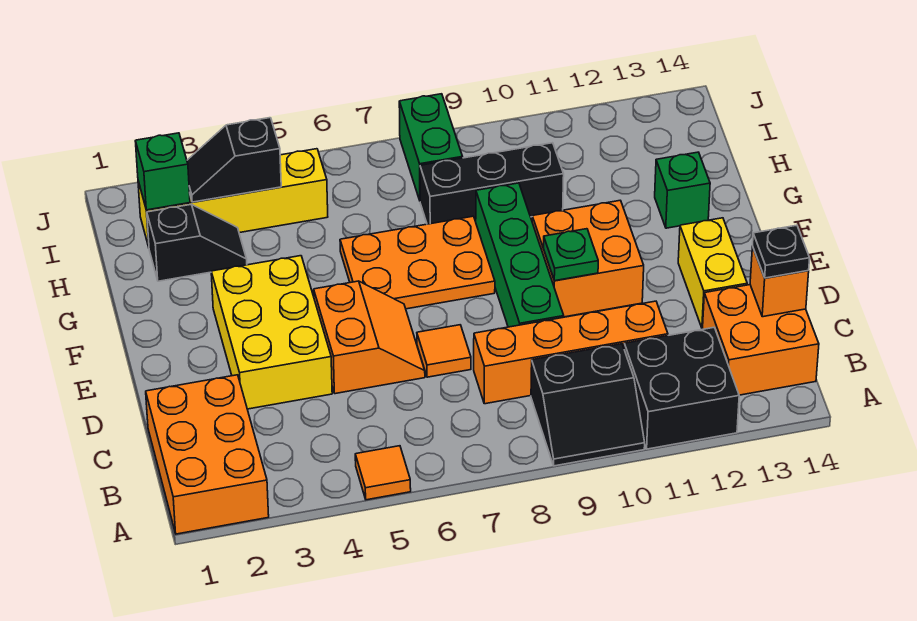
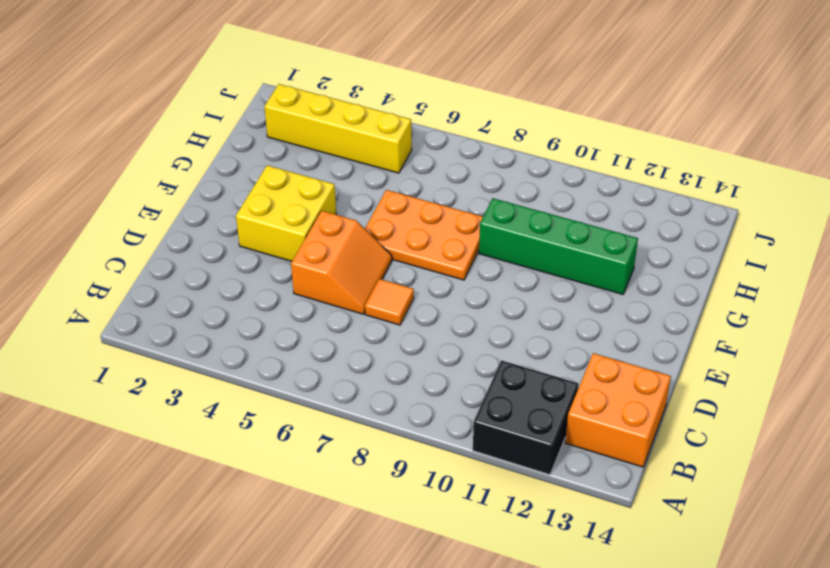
yellow 2x2 brick [236,165,336,261] -> yellow 2x3 brick [211,256,332,409]
green 1x4 brick [479,198,638,294] -> green 1x4 brick turned to [476,183,564,327]
none -> orange 2x3 brick [146,375,269,534]
none -> orange 1x1 tile [355,446,411,500]
none -> black 2x2 slope [531,344,645,466]

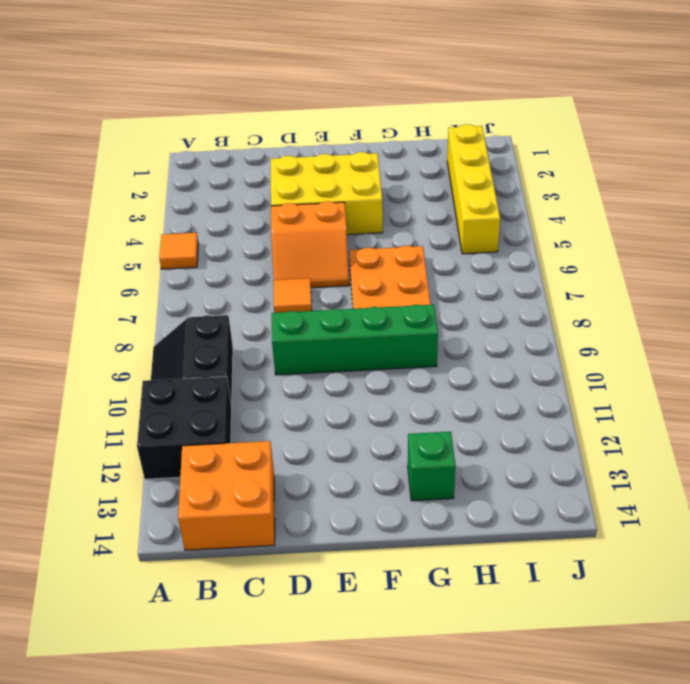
none -> orange 2x3 brick [146,375,269,534]
none -> orange 1x4 brick [474,301,668,404]
none -> yellow 1x2 brick [678,218,747,329]

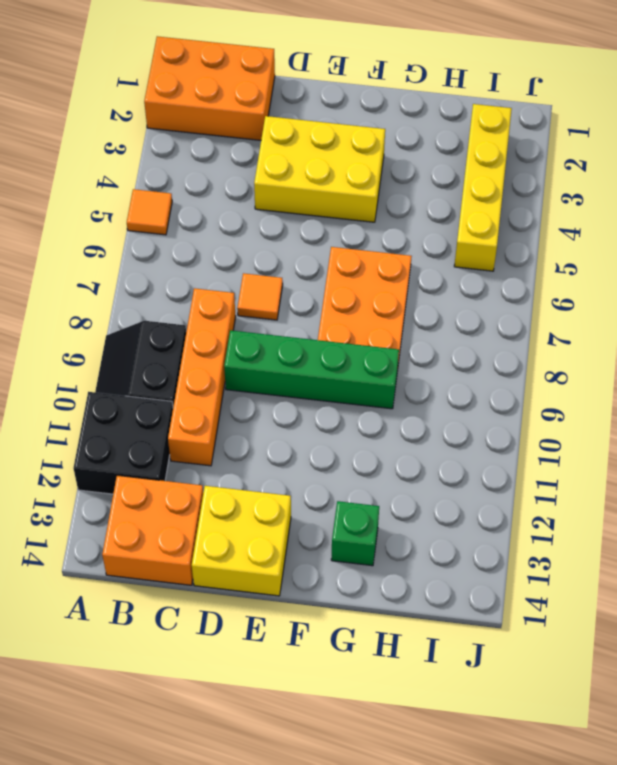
yellow 2x2 brick [192,486,291,596] -> yellow 1x2 brick [678,218,747,329]
none -> orange 2x2 slope [314,281,425,394]
none -> orange 2x2 brick [532,200,644,317]
none -> black 1x2 slope [147,204,247,281]

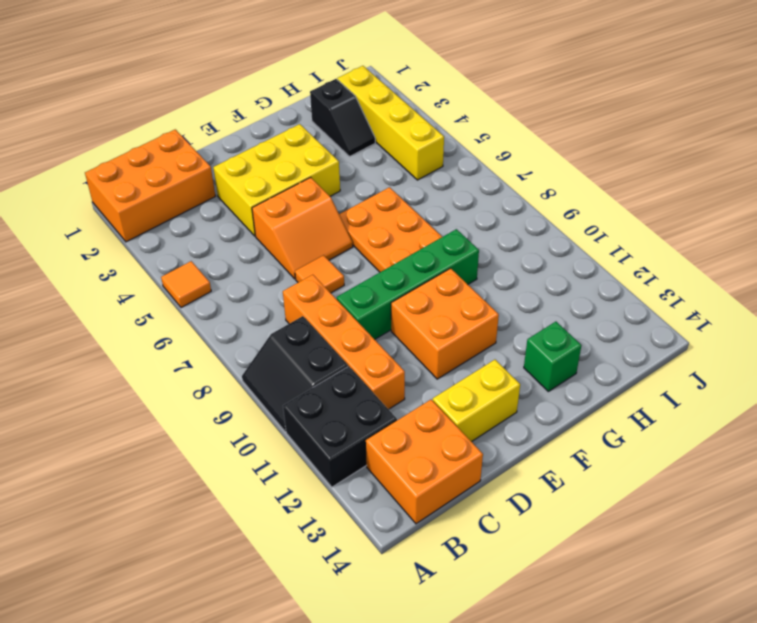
none -> black 1x3 brick [420,143,564,224]
none -> green 1x2 brick [399,94,463,200]
none -> orange 1x1 brick [750,246,809,317]

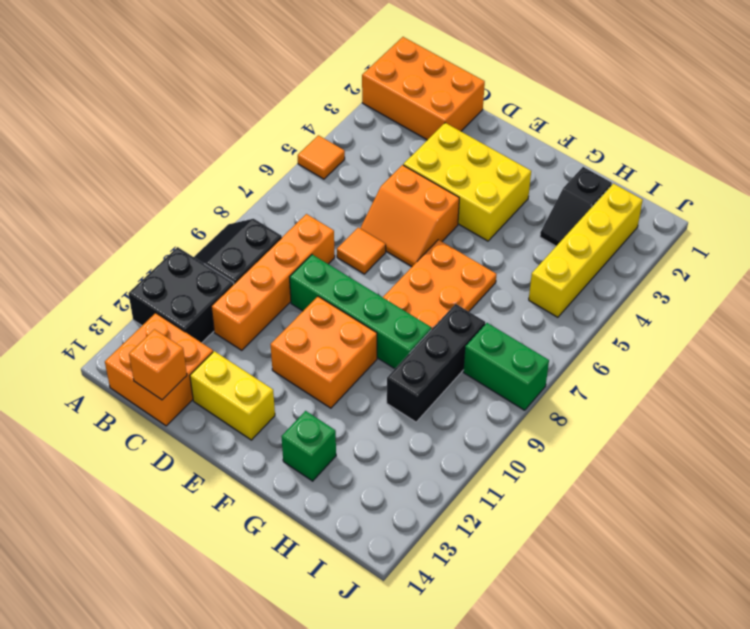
none -> green 1x1 plate [544,229,598,281]
none -> green 1x1 brick [135,133,190,210]
none -> black 1x2 slope [187,118,281,202]

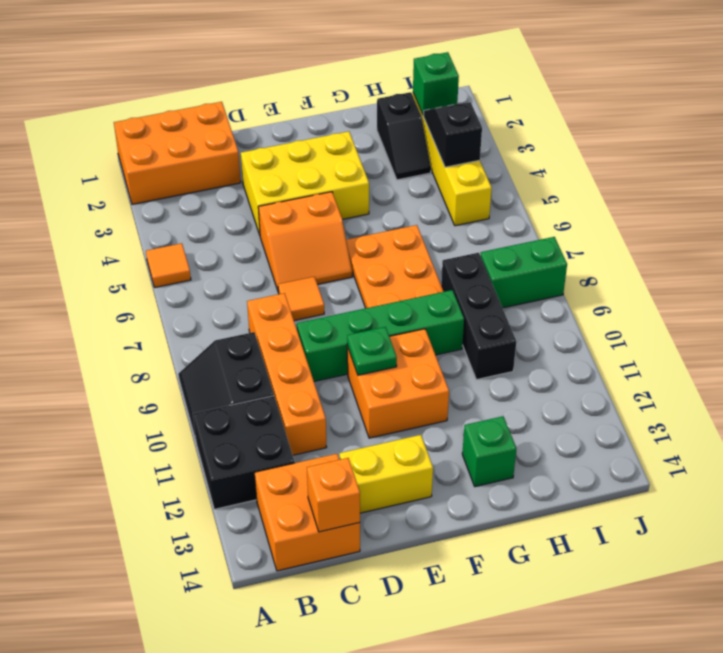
none -> black 1x1 plate [753,225,810,278]

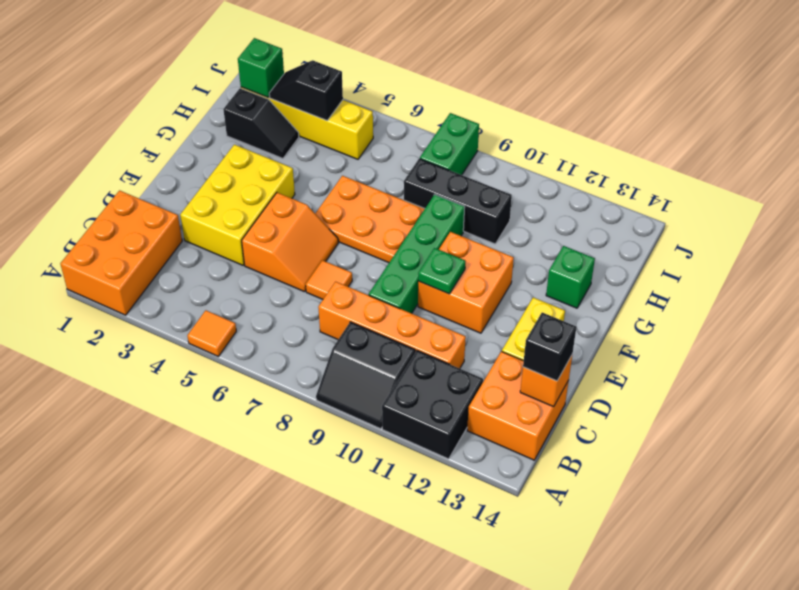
black 1x1 brick [523,313,576,381] -> black 1x1 plate [753,225,810,278]

